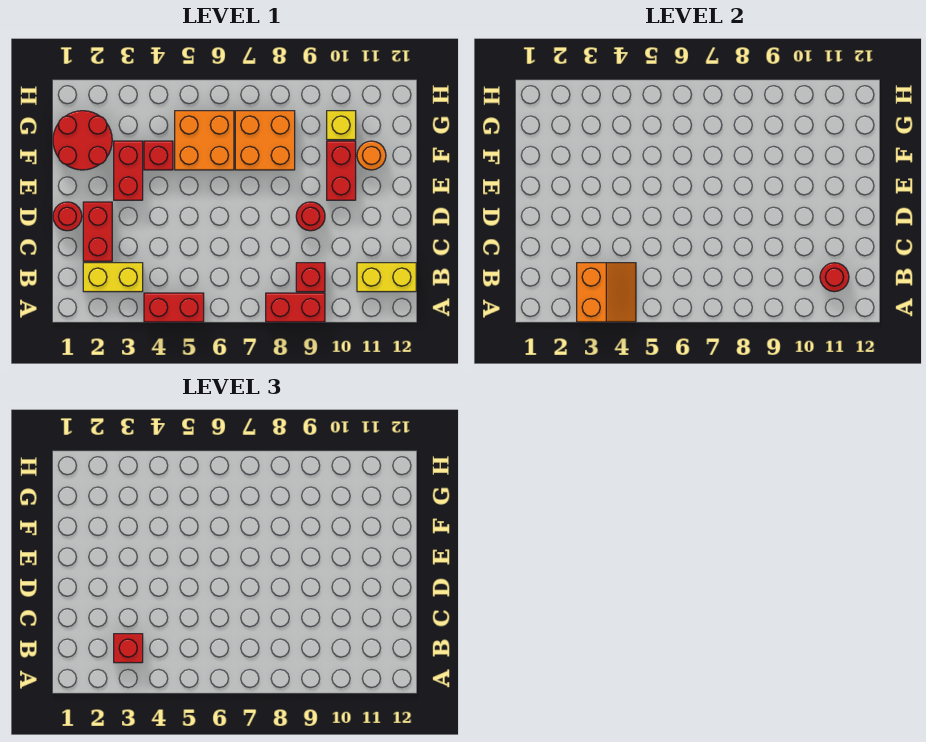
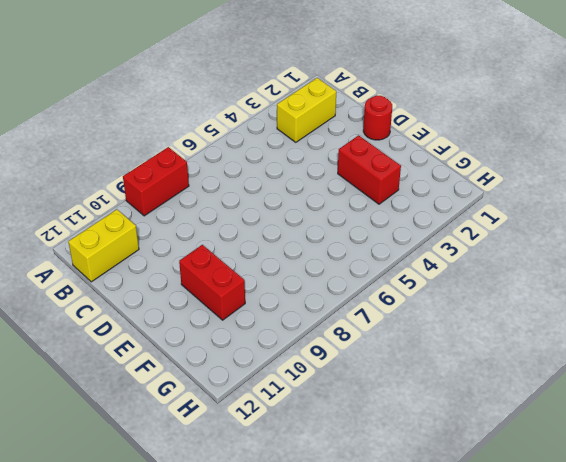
none -> red 1x2 brick [144,293,204,322]
none -> red 1x1 brick [296,263,325,292]
none -> red 1x2 brick [83,202,112,261]

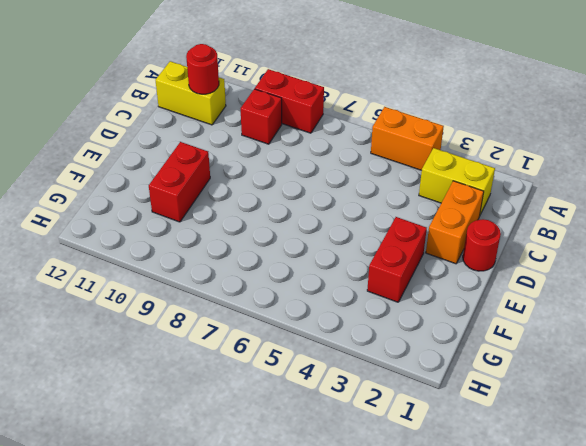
orange 1x2 brick [371,107,444,170] -> red 1x2 brick [144,293,204,322]
orange 1x2 brick [426,181,484,264] -> red 1x2 brick [83,202,112,261]
none -> red 1x1 round brick [296,202,325,231]
none -> red 2x2 round brick [53,111,112,170]
none -> red 1x1 brick [144,141,173,170]

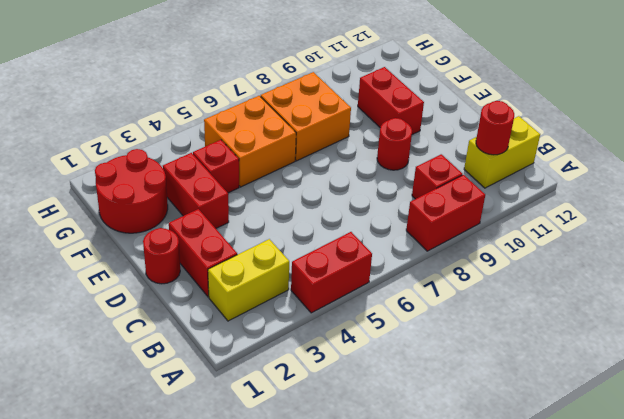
none -> orange 1x1 round brick [357,141,386,170]
none -> yellow 1x1 brick [327,111,356,140]
none -> orange 2x2 slope [577,263,636,322]

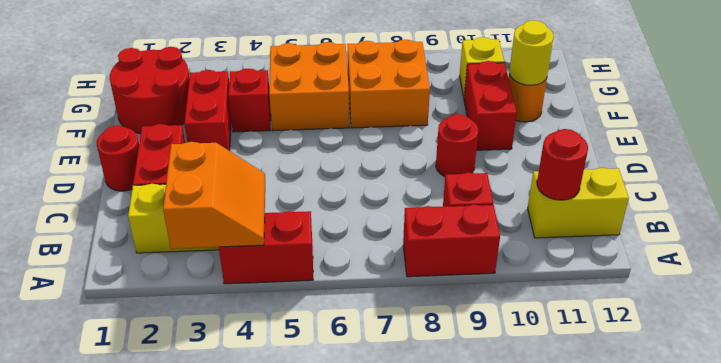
yellow 1x1 round brick [509,20,554,85] -> none
none -> red 1x1 brick [114,634,143,663]

